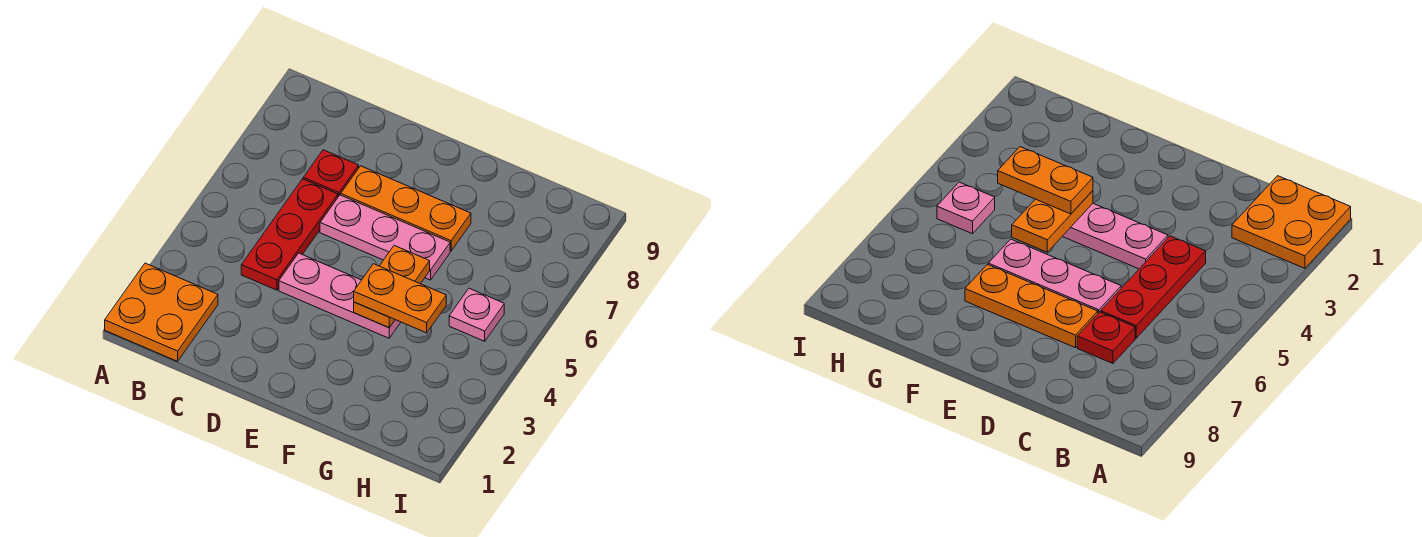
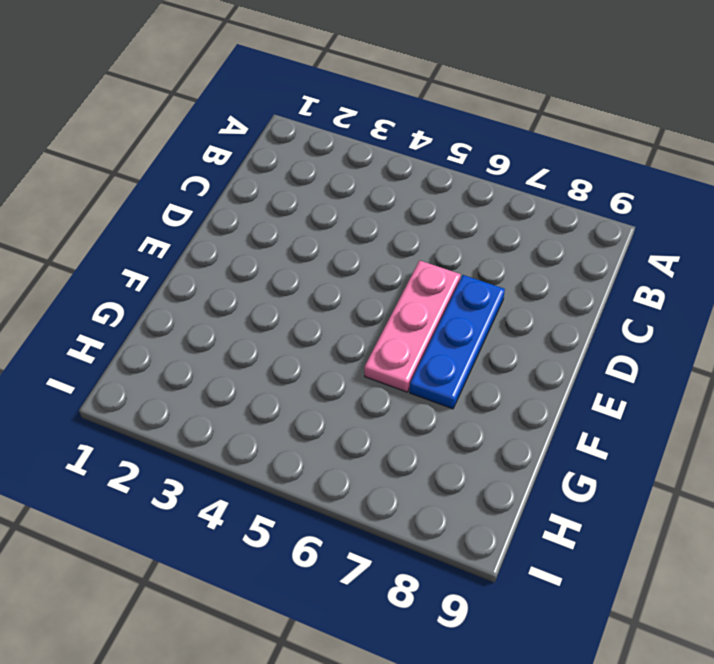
blue 1x3 plate [410,275,505,409] -> orange 1x3 plate [341,166,471,251]
none -> orange 2x2 plate [105,263,218,361]
none -> red 1x3 plate [241,179,338,290]

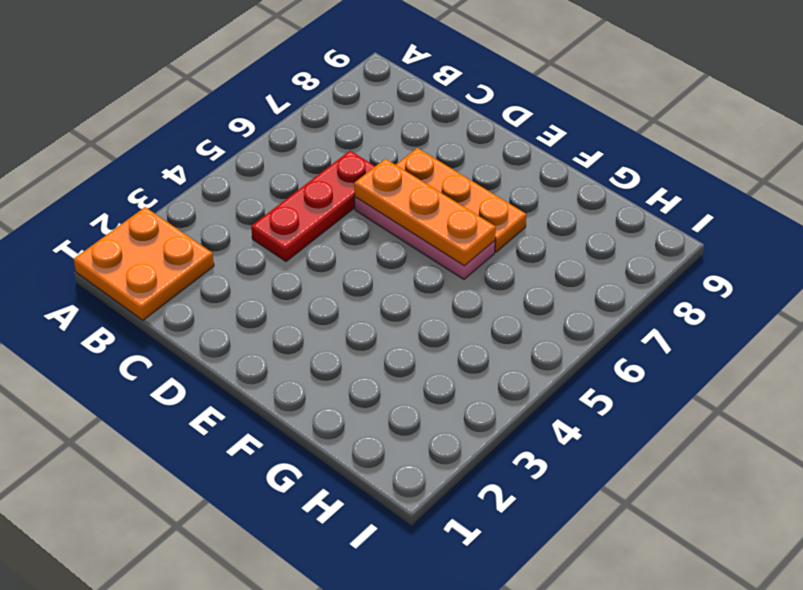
orange 1x3 plate [354,159,496,266] -> none
none -> red 1x1 plate [303,150,359,197]
none -> pink 1x3 plate [279,253,401,338]

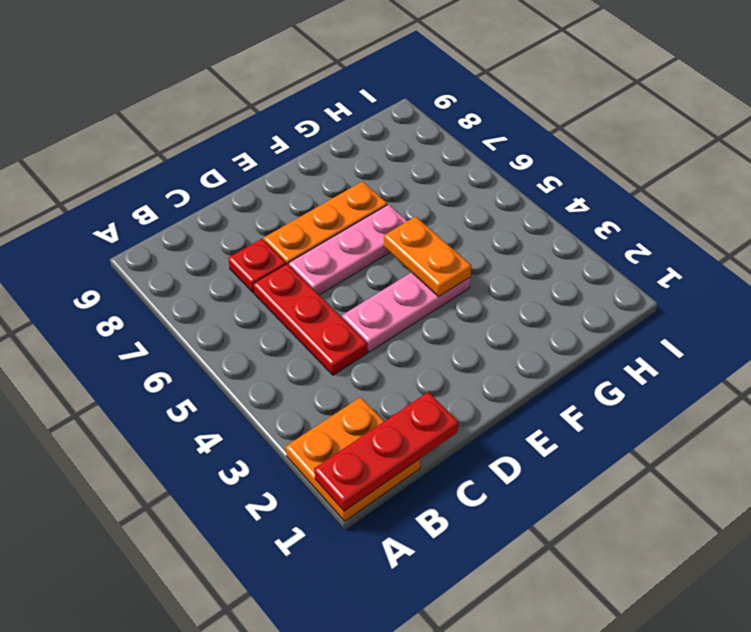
red 1x3 plate [314,392,458,511] -> none
none -> pink 1x1 plate [449,288,504,341]
none -> orange 1x2 plate [354,264,446,333]

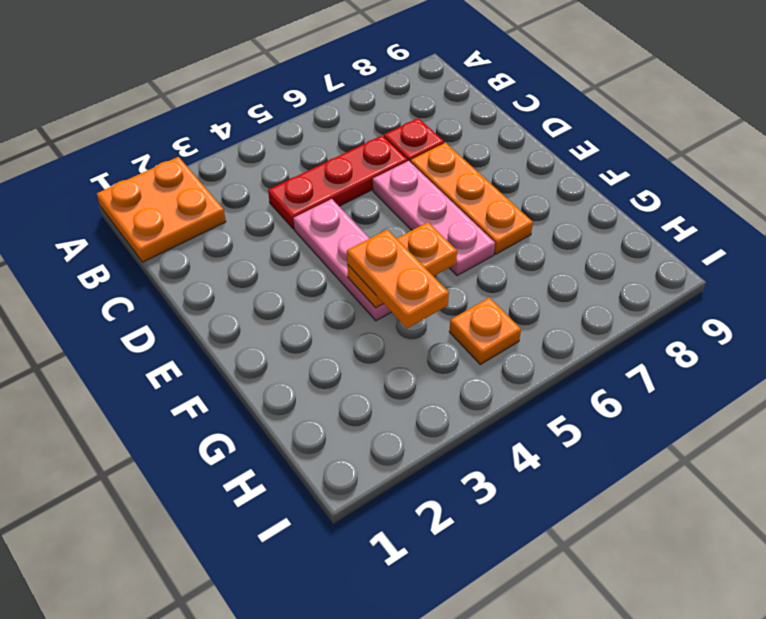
orange 1x1 plate [449,297,521,364] -> pink 1x1 plate [449,288,504,341]

